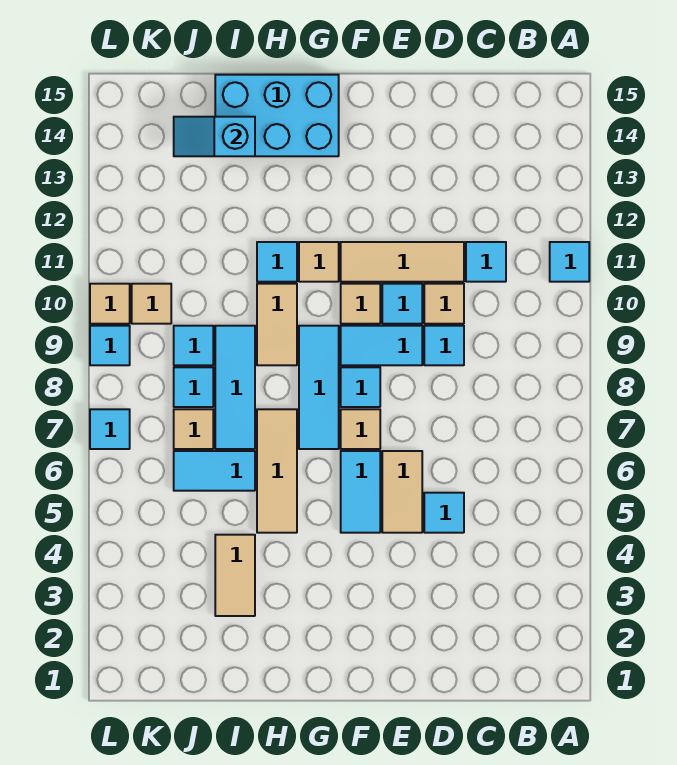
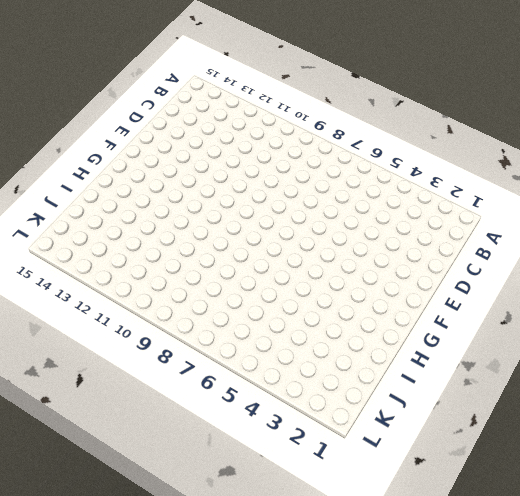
none -> cyan 1x1 tile [550,242,589,282]
none -> cyan 1x1 tile [466,242,506,282]
none -> cyan 1x1 tile [424,493,464,533]
none -> cyan 1x1 tile [424,326,464,365]

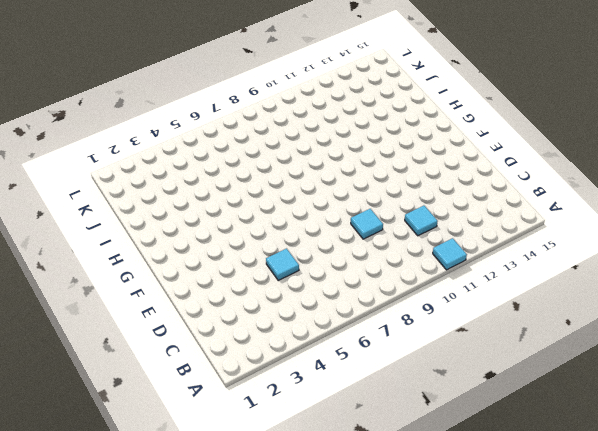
none -> tan 1x1 tile [424,284,464,324]
none -> tan 1x3 tile [341,242,464,282]
none -> tan 1x2 tile [382,451,422,533]
none -> cyan 1x2 tile [341,326,422,365]

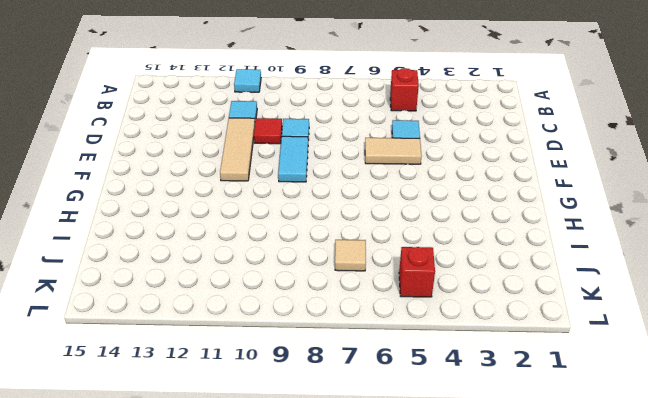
red 1x1 brick [390,68,419,111] -> none
red 1x1 tile [254,118,282,144] -> tan 1x1 tile [424,284,464,324]
red 1x1 brick [399,247,435,297] -> none
none -> cyan 1x1 tile [382,284,422,324]
none -> cyan 1x2 tile [341,451,380,533]
none -> tan 1x1 tile [341,409,380,449]
none -> cyan 1x1 tile [341,367,380,407]

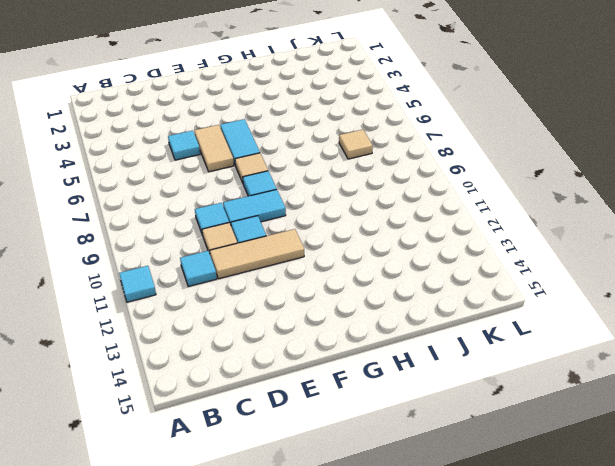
none -> tan 1x1 tile [341,284,380,324]
none -> cyan 1x3 tile [299,326,339,449]
none -> tan 1x1 tile [299,242,339,282]
none -> cyan 2x3 brick [215,75,339,156]

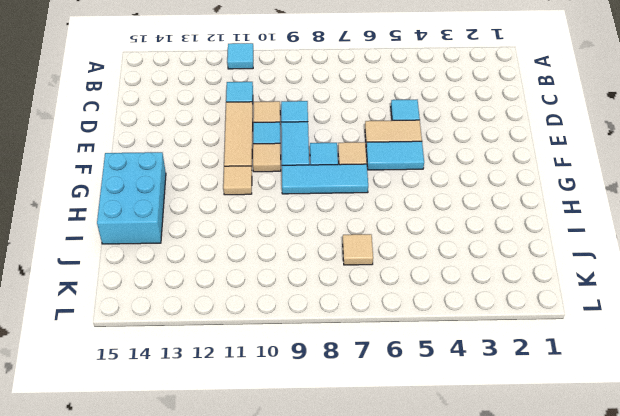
none -> tan 1x3 tile [257,409,297,533]
none -> tan 1x2 tile [257,284,297,365]
none -> cyan 1x1 tile [257,242,297,282]
none -> tan 1x2 tile [215,535,255,616]

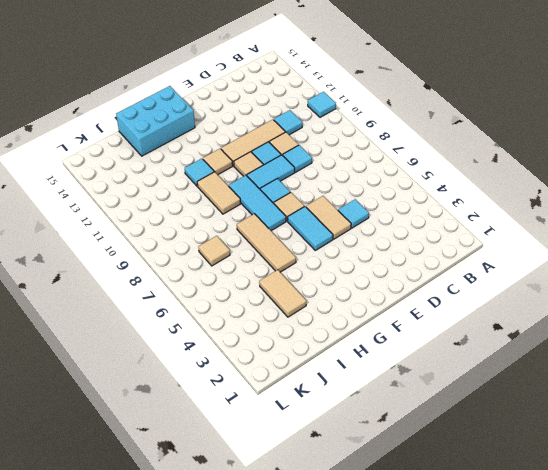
none -> cyan 1x2 tile [174,451,255,491]
none -> cyan 1x3 tile [215,326,255,449]
none -> cyan 1x1 tile [174,367,213,407]
none -> cyan 1x1 tile [174,326,213,365]

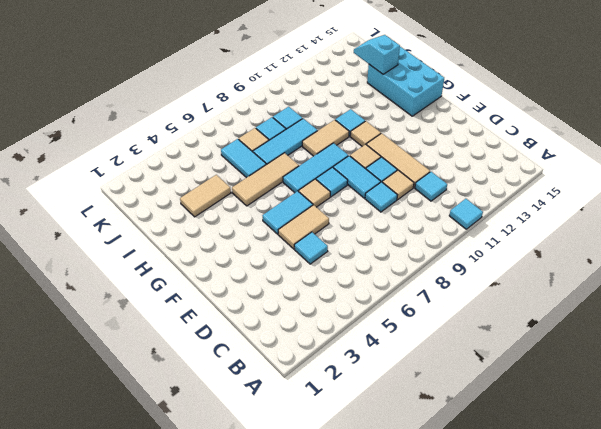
none -> tan 1x1 tile [132,284,171,324]
none -> cyan 1x1 tile [90,409,130,449]
none -> cyan 1x1 tile [90,326,130,365]
none -> tan 1x1 tile [90,284,130,324]

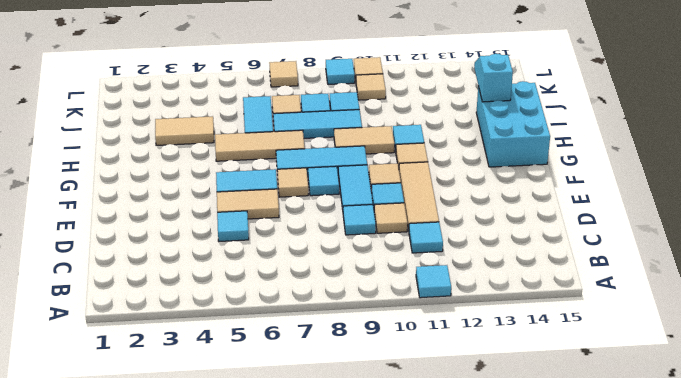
tan 1x1 tile [270,61,298,87] -> cyan 1x1 tile [90,409,130,449]

